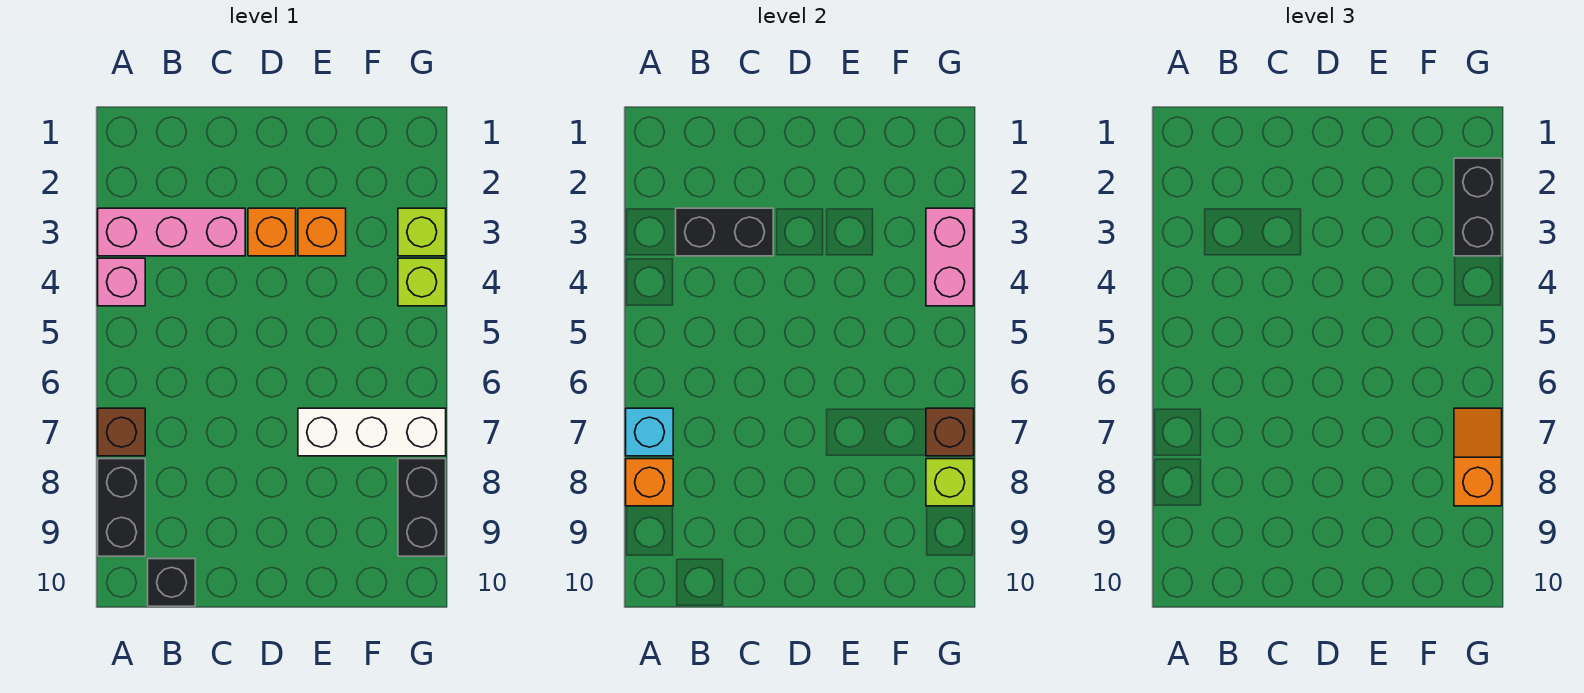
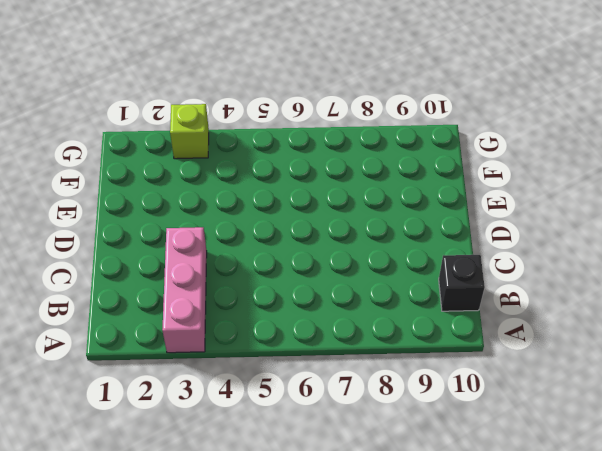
none -> pink 1x1 brick [98,258,145,306]
none -> brown 1x1 brick [98,408,145,456]
none -> black 1x2 brick [98,459,145,556]

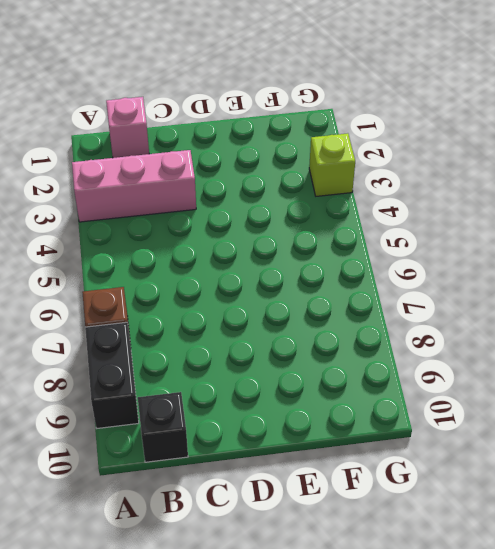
pink 1x1 brick [106,97,149,158] -> pink 1x1 brick moved to [98,258,145,306]
none -> orange 1x1 brick [248,208,296,256]
none -> orange 1x1 brick [298,208,346,256]
none -> white 1x3 brick [298,408,446,456]

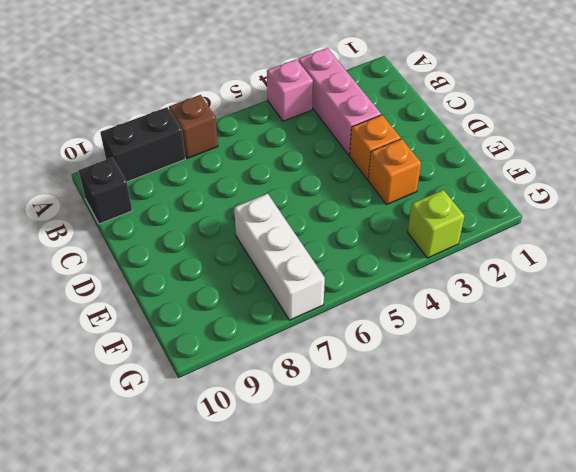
none -> lime 1x1 brick [398,258,446,306]
none -> black 1x2 brick [398,459,446,556]
none -> cyan 1x1 brick [626,408,673,456]

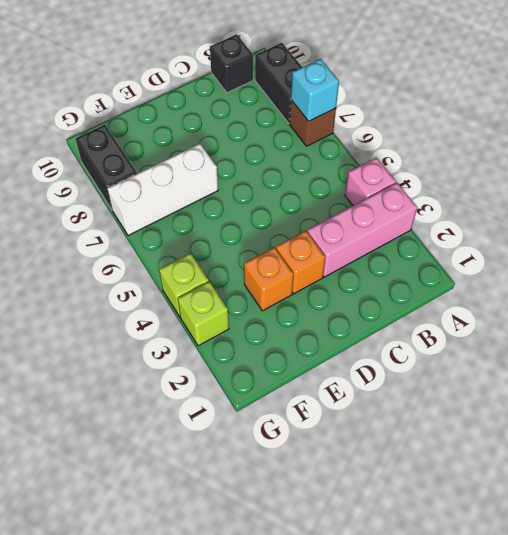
none -> orange 1x1 brick [626,459,673,506]
none -> black 1x2 brick [676,208,773,256]
none -> pink 1x2 brick [926,208,974,306]

